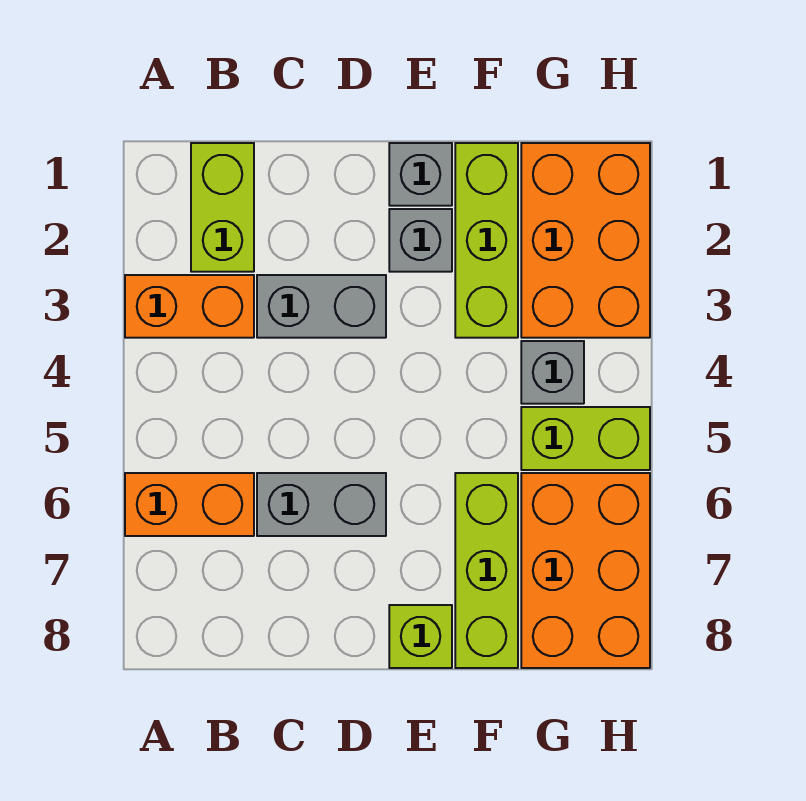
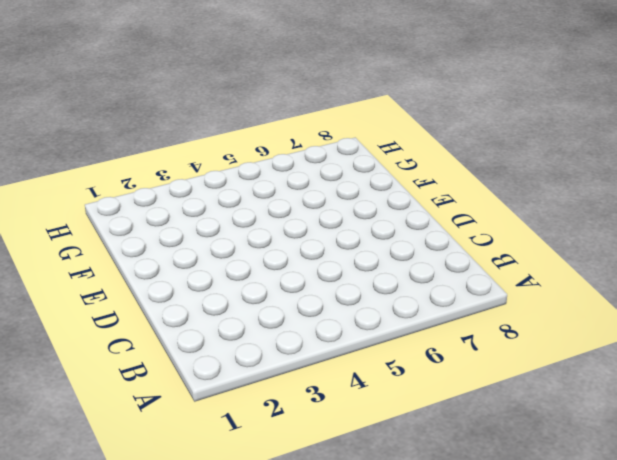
none -> orange 1x2 brick [125,275,254,338]
none -> orange 1x2 brick [125,473,254,536]
none -> lime 1x2 brick [191,143,254,272]

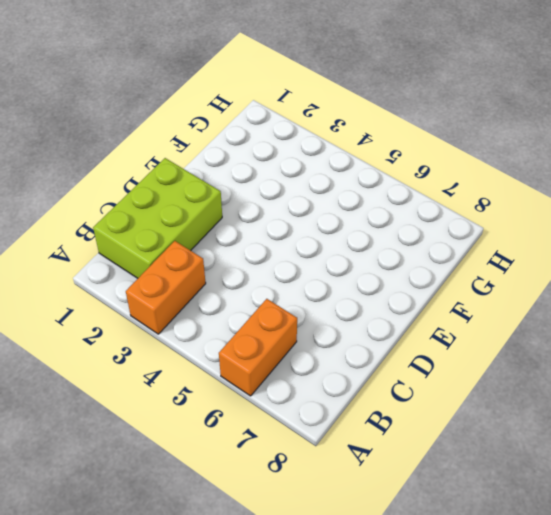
lime 2x3 brick [93,158,222,278] -> lime 1x2 brick [191,143,254,272]
none -> grey 1x2 brick [257,275,386,338]
none -> grey 1x2 brick [257,473,386,536]
none -> grey 1x1 brick [389,143,452,206]

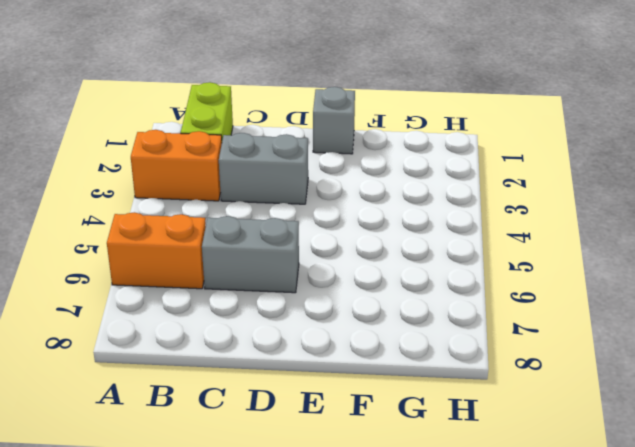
none -> grey 1x1 brick [389,209,452,272]
none -> lime 1x1 brick [389,605,452,668]
none -> lime 1x3 brick [455,143,518,338]

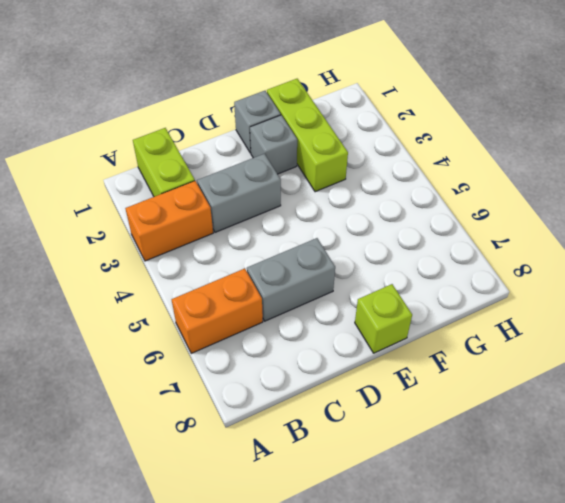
none -> lime 1x3 brick [455,473,518,668]
none -> orange 2x3 brick [521,143,650,338]
none -> grey 1x1 brick [521,341,584,404]

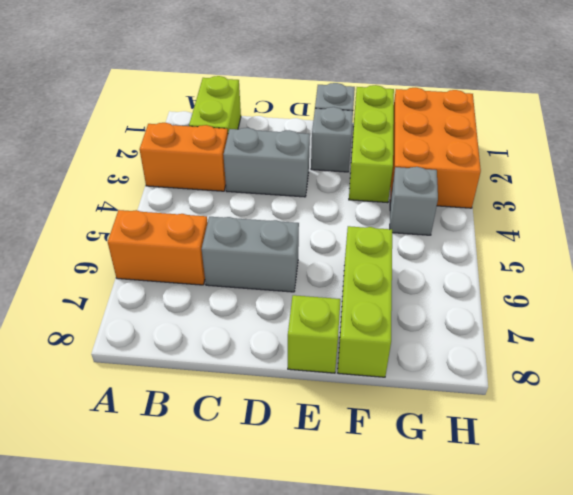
none -> lime 1x2 brick [521,407,650,470]
none -> orange 2x3 brick [521,473,650,668]

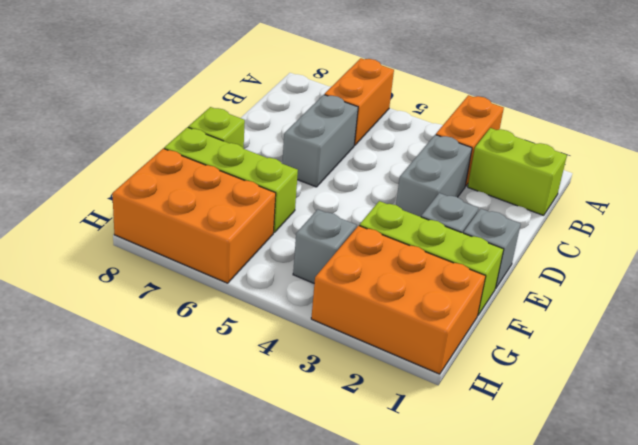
none -> lime 1x2 brick [521,407,650,470]

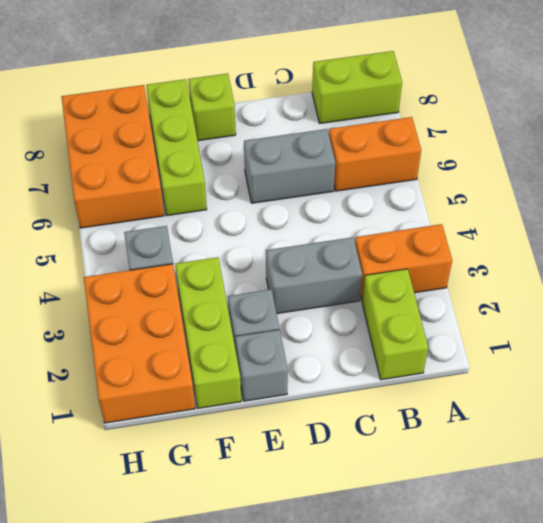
lime 1x2 brick [312,51,402,123] -> lime 1x2 brick moved to [521,407,650,470]

